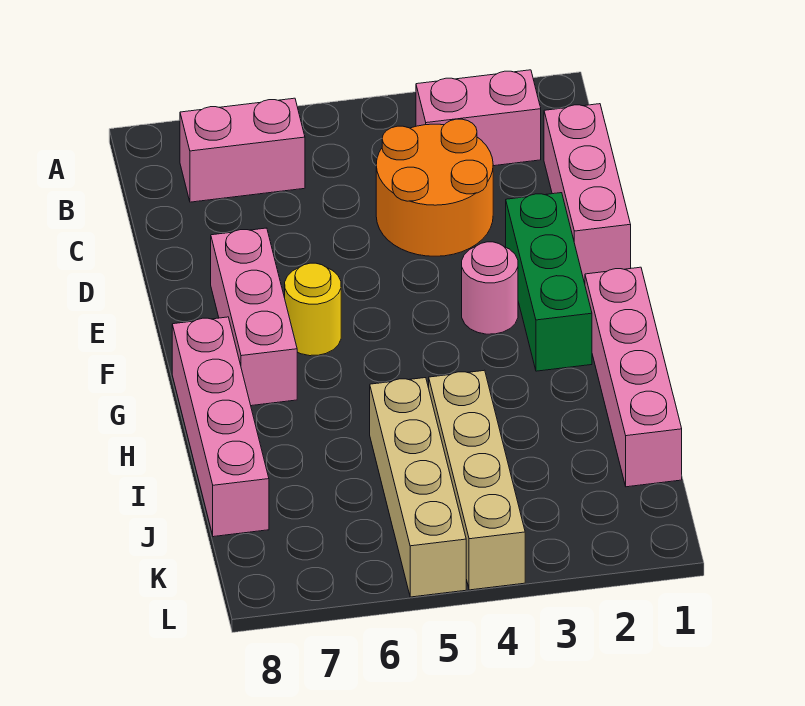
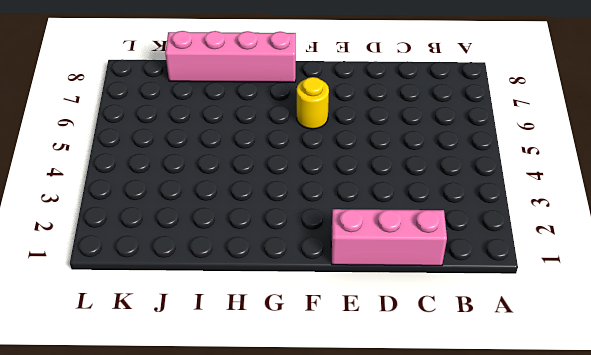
none -> pink 1x2 brick [416,70,541,166]
none -> pink 1x2 brick [180,98,305,202]
none -> orange 2x2 round brick [376,119,493,256]

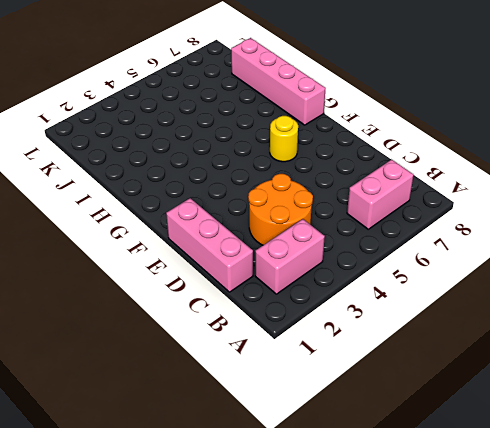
none -> green 1x3 brick [506,193,592,371]
none -> pink 1x3 brick [211,228,297,406]
none -> pink 1x1 round brick [462,242,518,334]

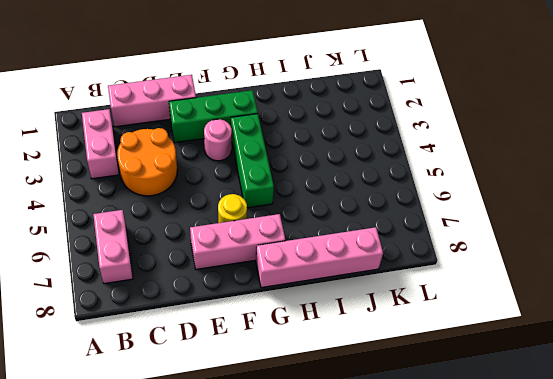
green 1x3 brick [231,114,274,208] -> none
none -> pink 1x4 brick [585,267,682,487]
none -> tan 1x4 brick [429,370,525,590]
none -> tan 1x4 brick [370,378,466,597]

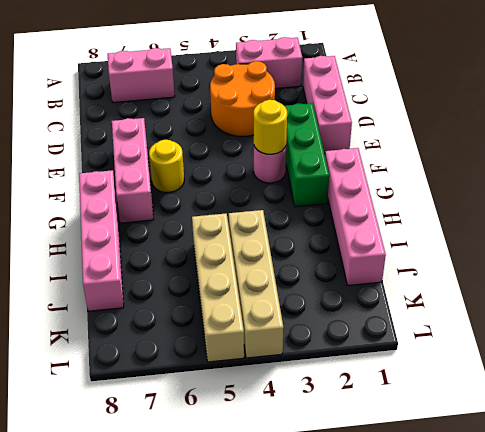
yellow 1x1 round brick [254,100,287,154] -> none

